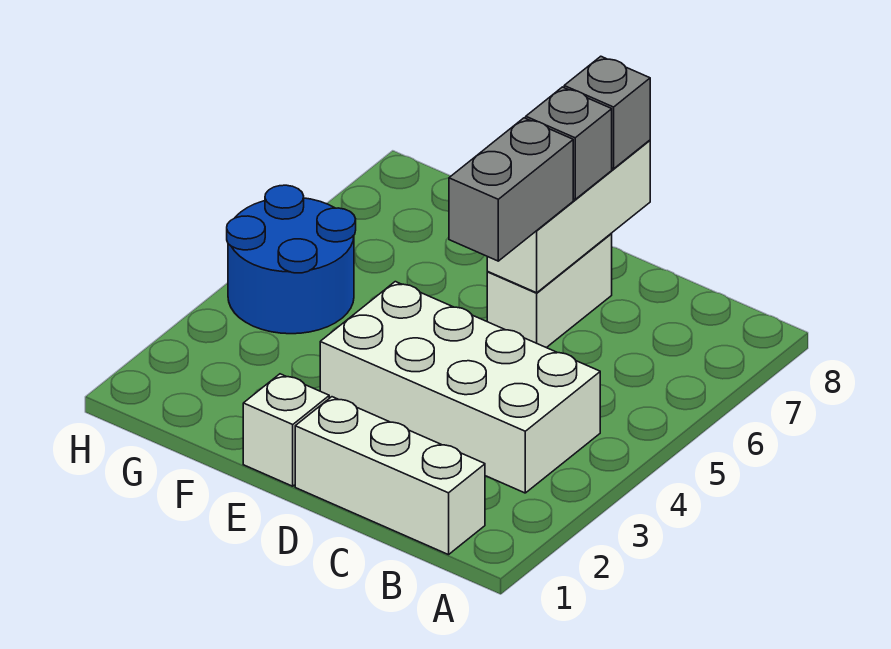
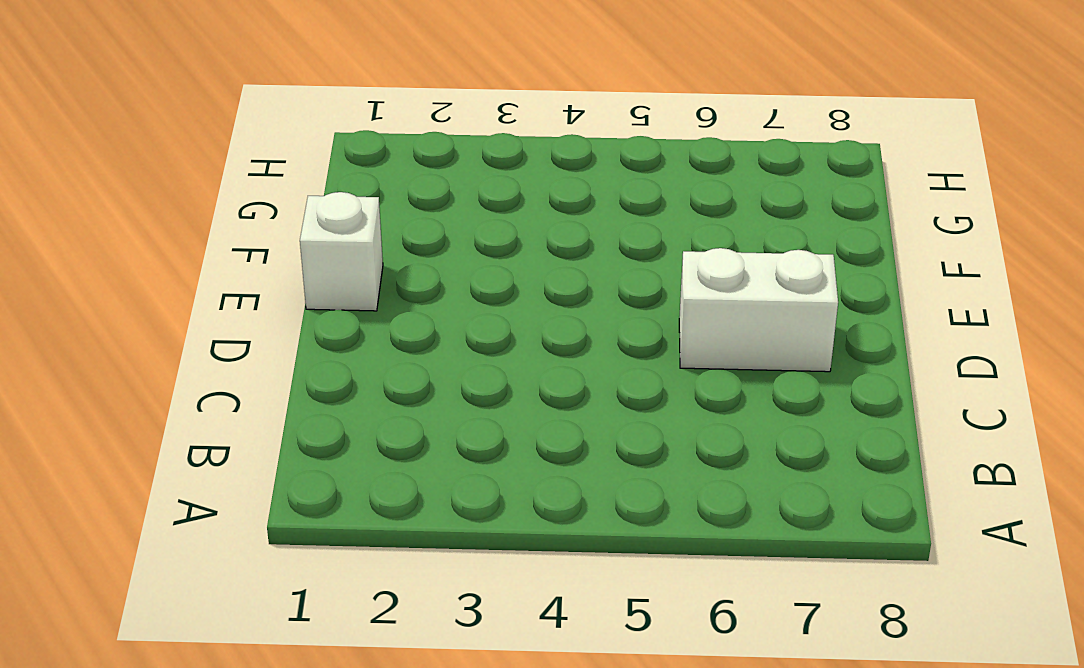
none -> white 1x3 brick [295,397,485,555]
none -> white 2x4 brick [320,282,600,493]

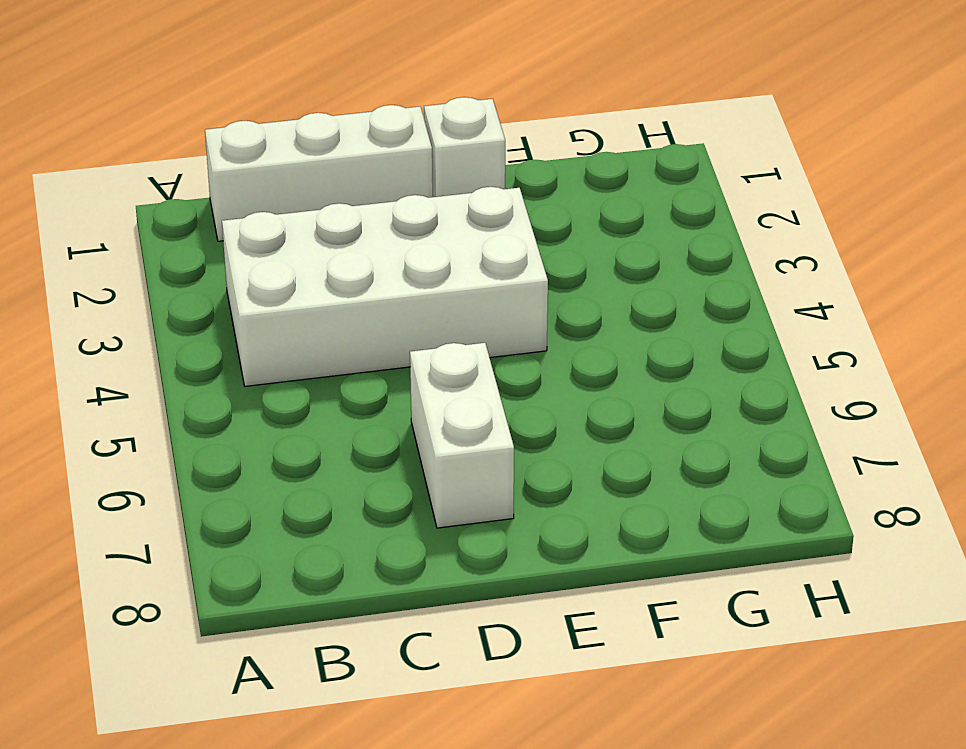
none -> blue 2x2 round brick [227,185,356,334]
none -> white 1x3 brick [487,140,650,293]

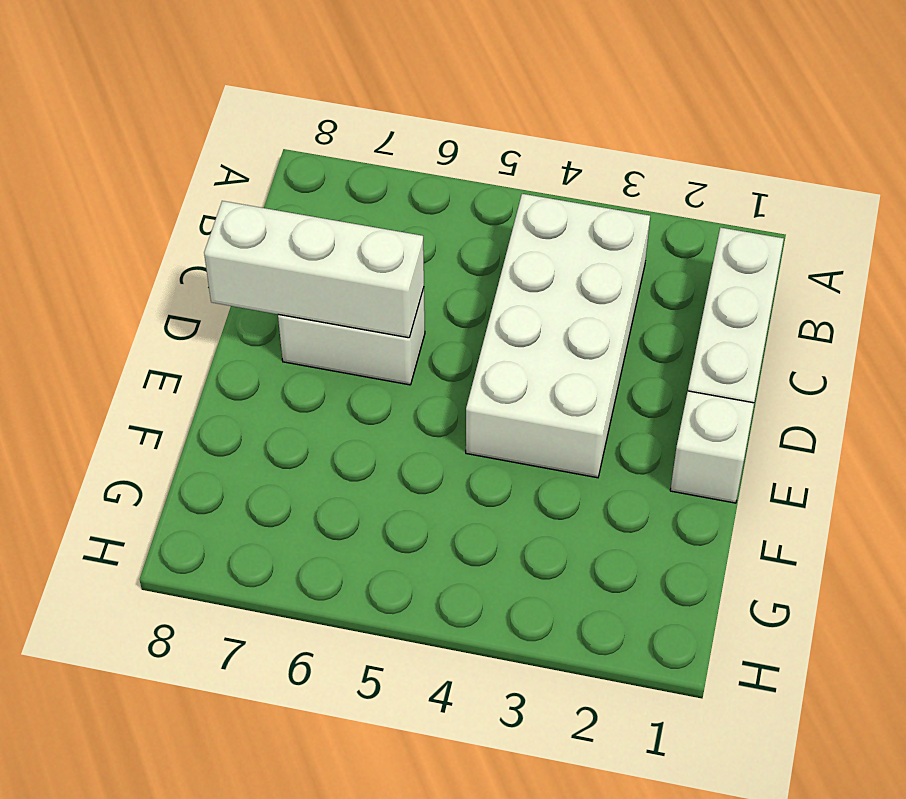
none -> blue 2x2 round brick [227,185,356,334]
none -> grey 1x2 brick [449,118,573,261]

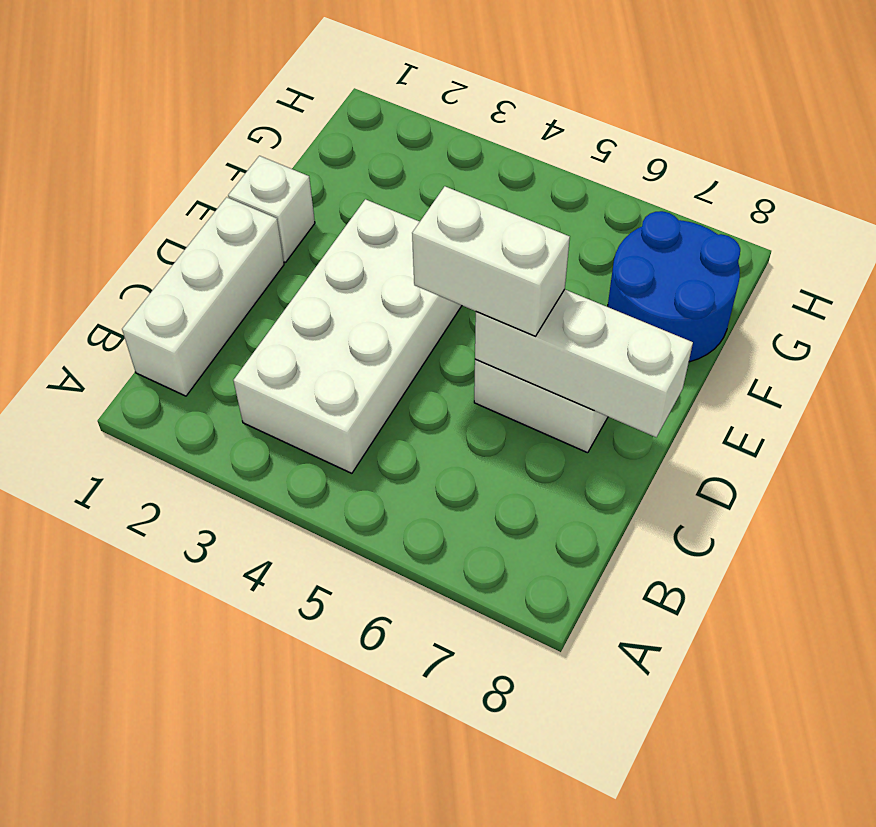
white 1x2 brick [412,186,570,336] -> grey 1x2 brick [449,118,573,261]
blue 2x2 round brick [608,211,740,362] -> blue 2x2 round brick moved to [227,185,356,334]
none -> grey 1x1 brick [526,87,612,199]
none -> grey 1x1 brick [564,56,650,169]

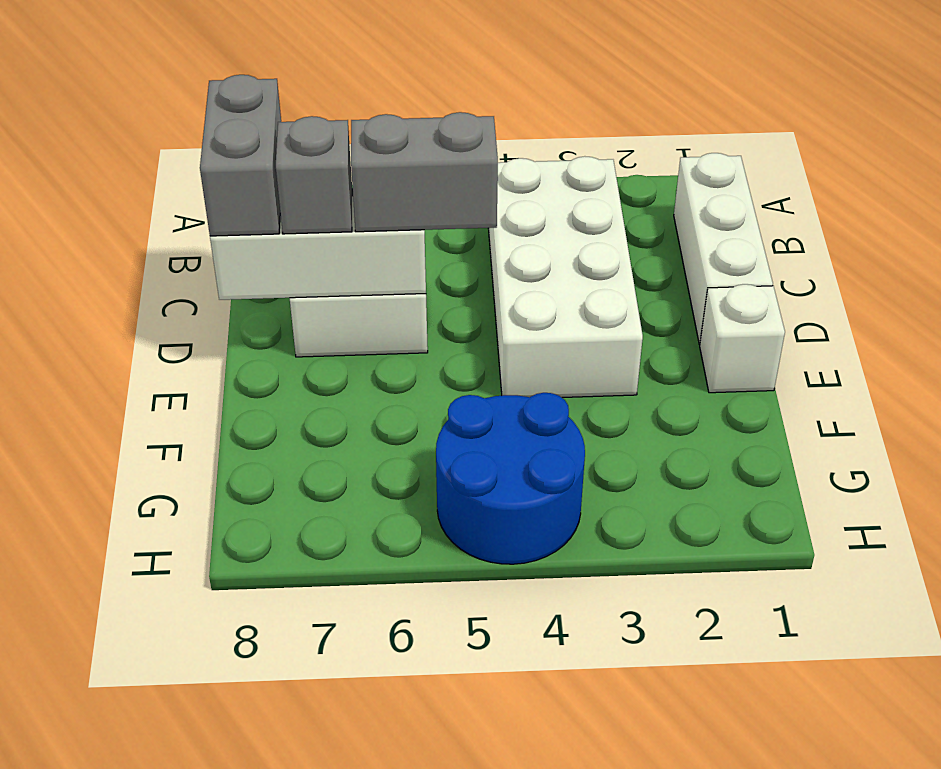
grey 1x2 brick [200,75,281,236] -> grey 1x1 brick [564,56,650,169]

